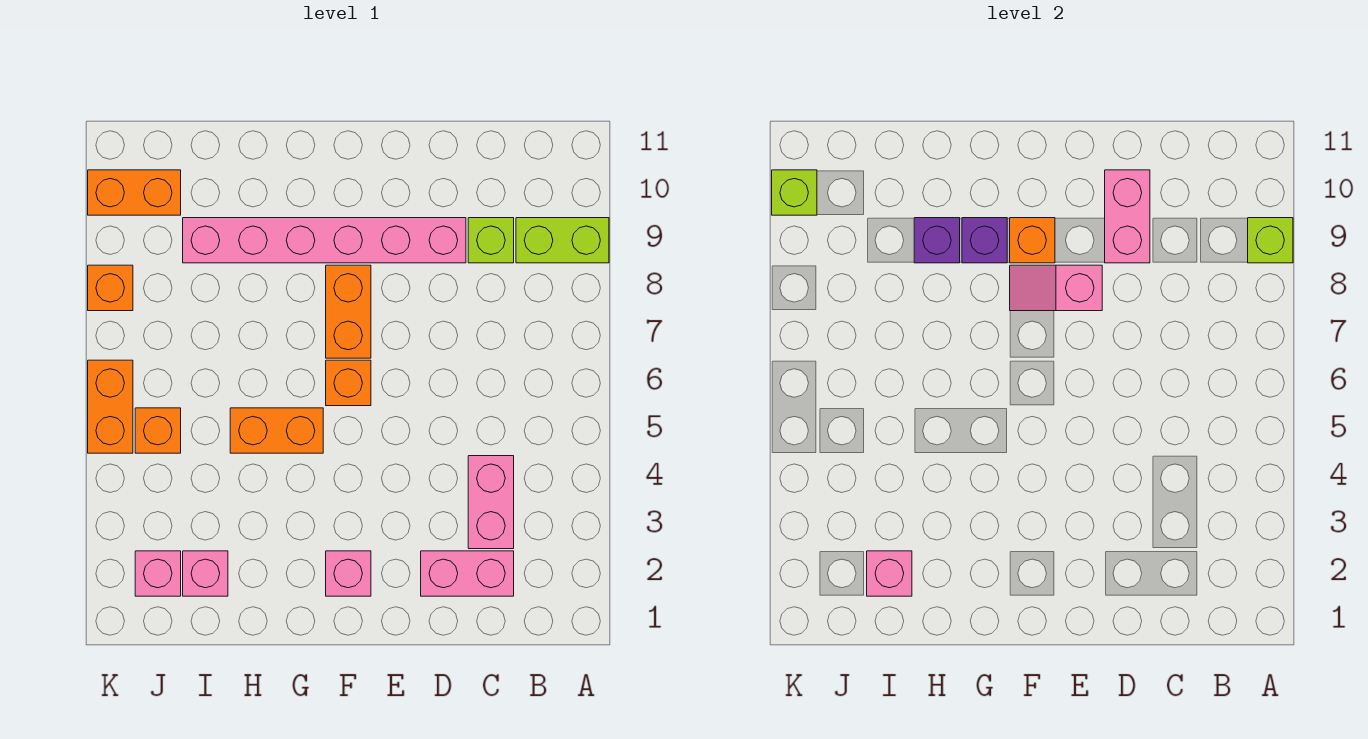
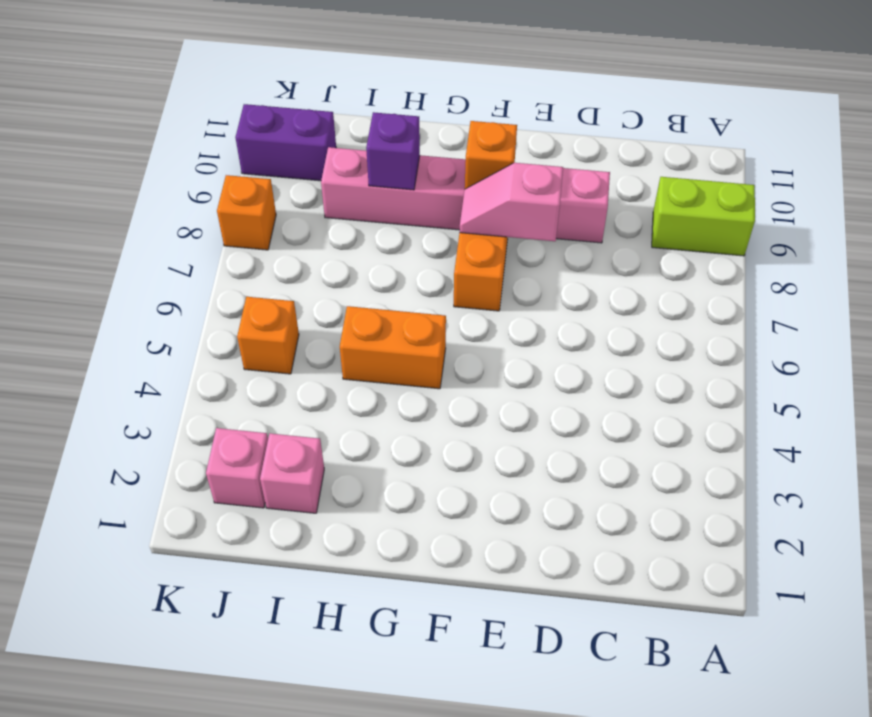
purple 1x2 brick [235,104,336,181] -> orange 1x2 brick [88,170,181,215]
none -> pink 1x2 brick [421,551,514,596]
none -> pink 1x2 brick [468,456,514,549]
none -> lime 1x1 brick [468,218,514,263]

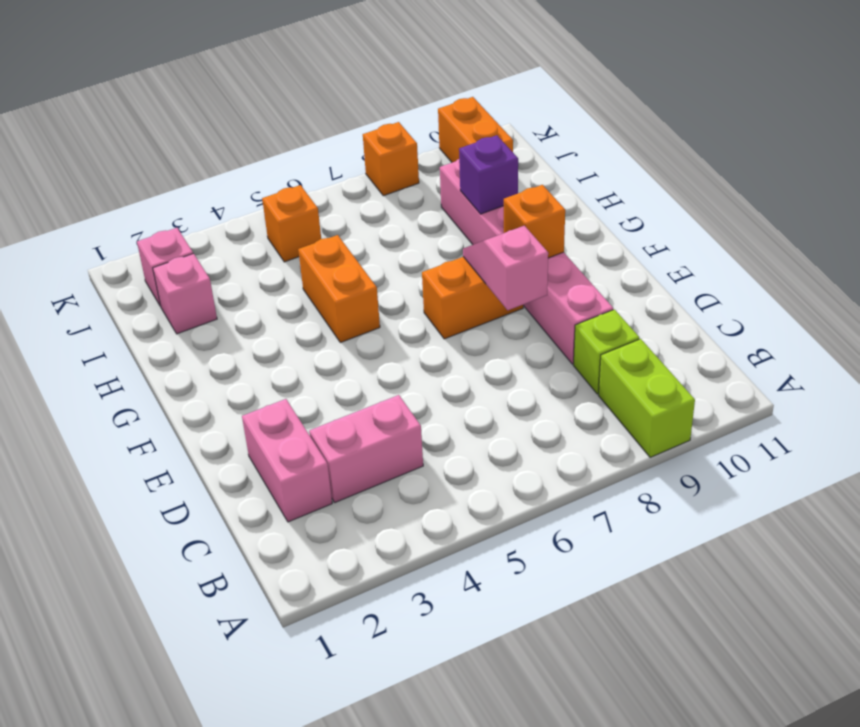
none -> pink 1x1 brick [326,551,371,596]
none -> orange 1x1 brick [326,360,371,406]
none -> orange 1x2 brick [88,360,133,453]

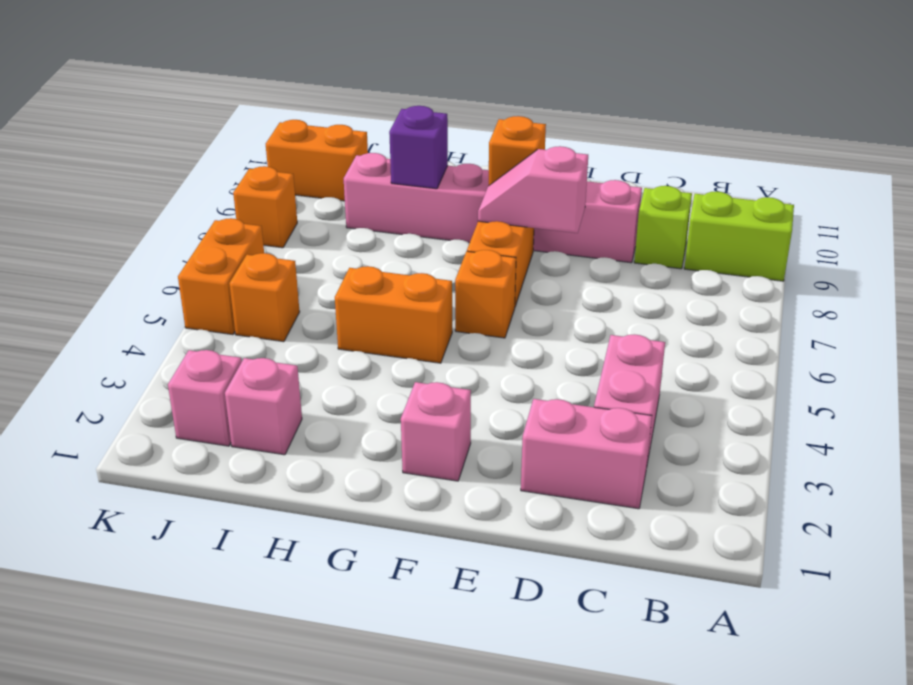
none -> lime 1x1 brick [1248,218,1293,263]
none -> pink 1x2 brick [1105,170,1150,263]
none -> purple 1x1 brick [962,218,1007,263]

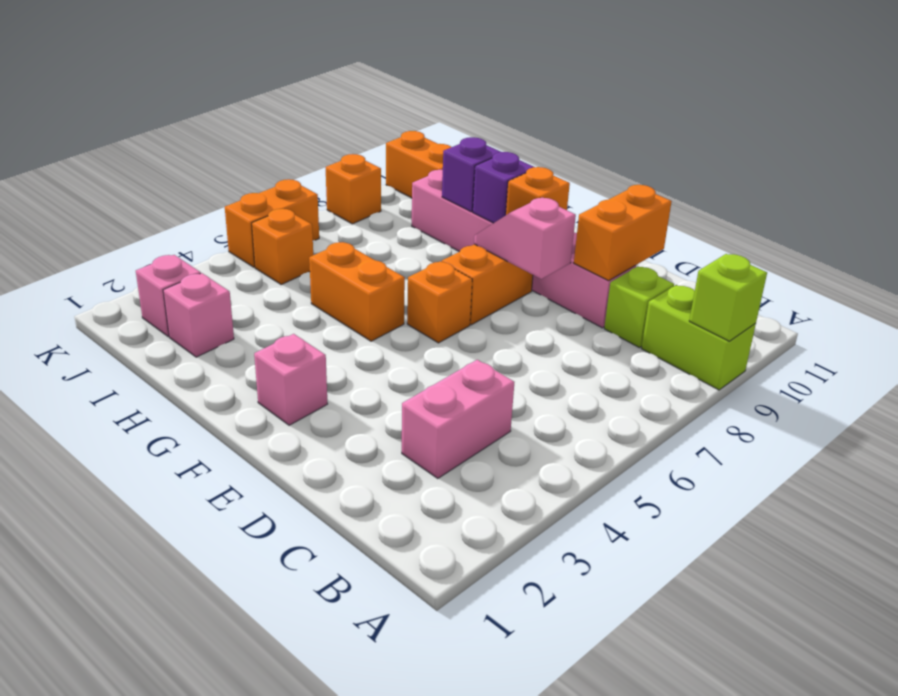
orange 1x2 brick [574,185,672,281] -> pink 1x2 brick [1105,170,1150,263]
none -> pink 1x2 brick [421,551,514,596]
none -> pink 1x1 brick [867,551,912,596]
none -> lime 1x1 brick [772,170,817,215]

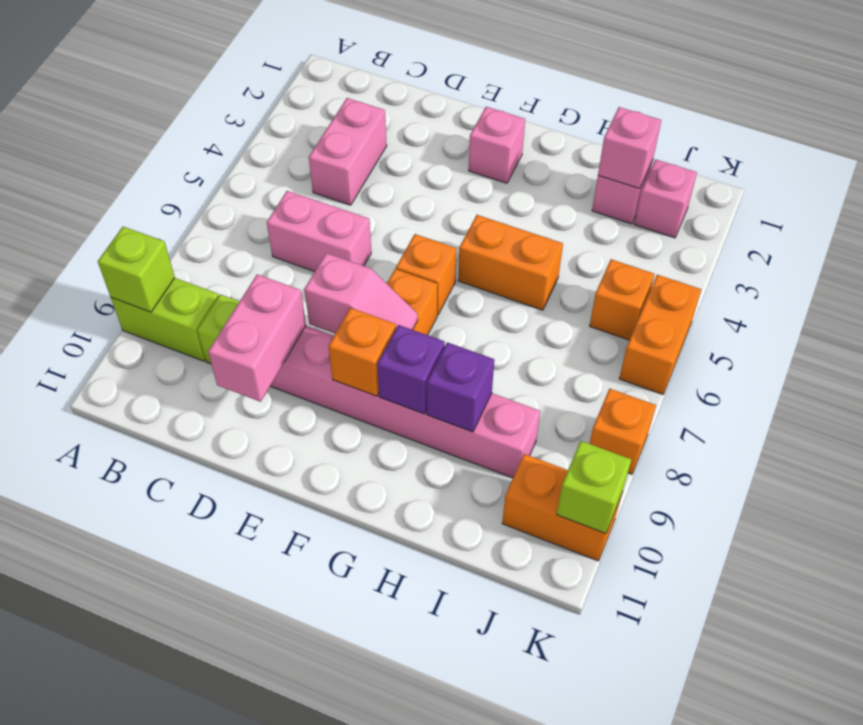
pink 1x2 brick [267,191,371,272] -> pink 1x2 brick moved to [421,551,514,596]

